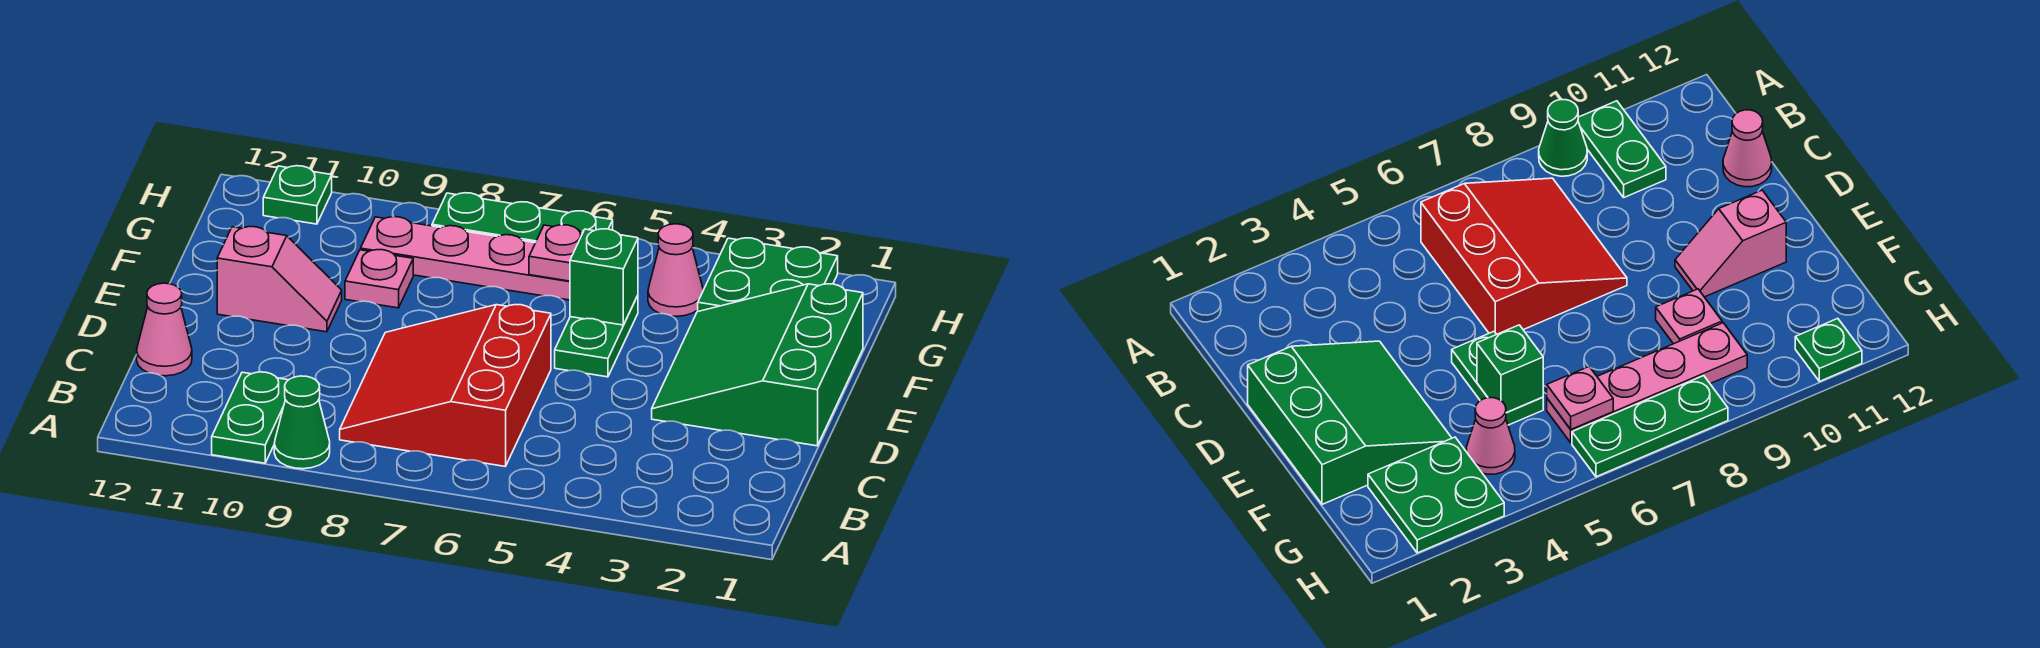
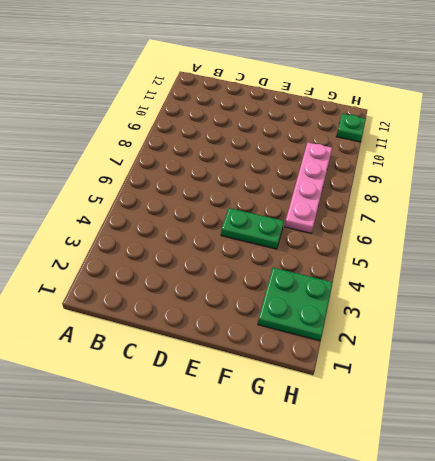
none -> green 1x1 cone [274,376,330,469]
none -> green 1x2 plate [212,372,288,463]
none -> red 3x3 slope [340,305,551,466]

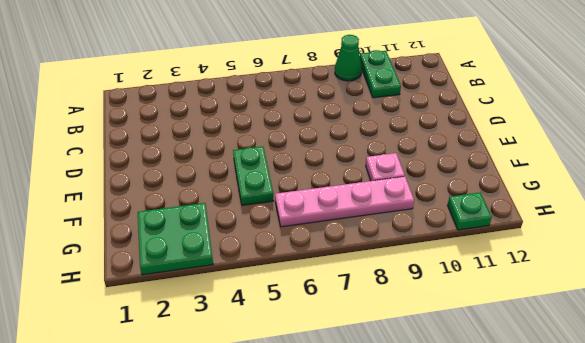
none -> red 3x3 slope [340,305,551,466]
none -> pink 1x1 cone [137,283,192,376]
none -> green 3x3 slope [652,284,863,446]

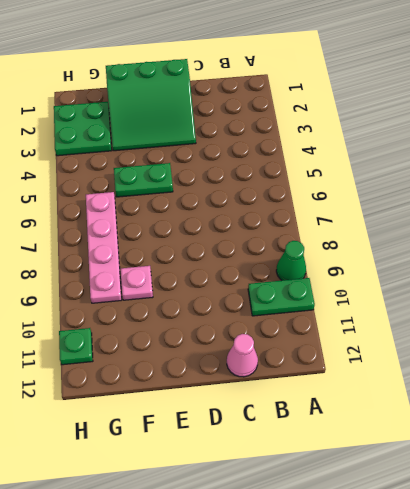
none -> red 3x3 slope [340,305,551,466]
none -> pink 1x2 slope [217,227,342,332]
none -> pink 1x1 cone [648,224,703,316]

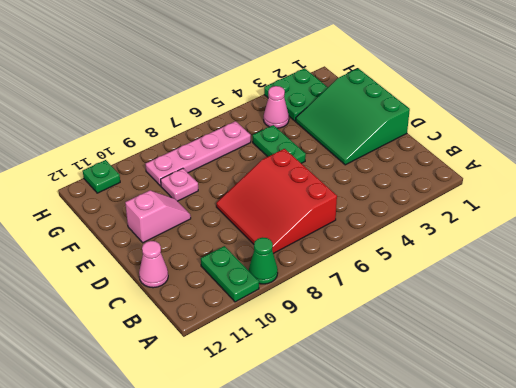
none -> green 1x3 plate [432,193,613,243]
none -> green 1x1 brick [570,229,638,325]
none -> pink 1x1 plate [529,225,583,281]

